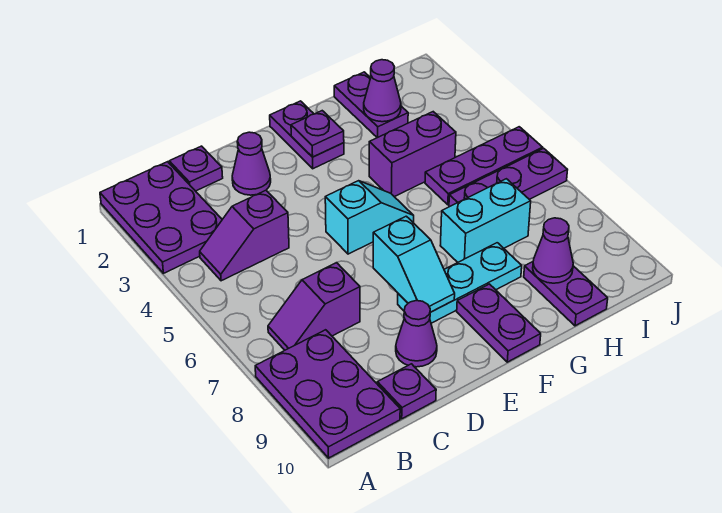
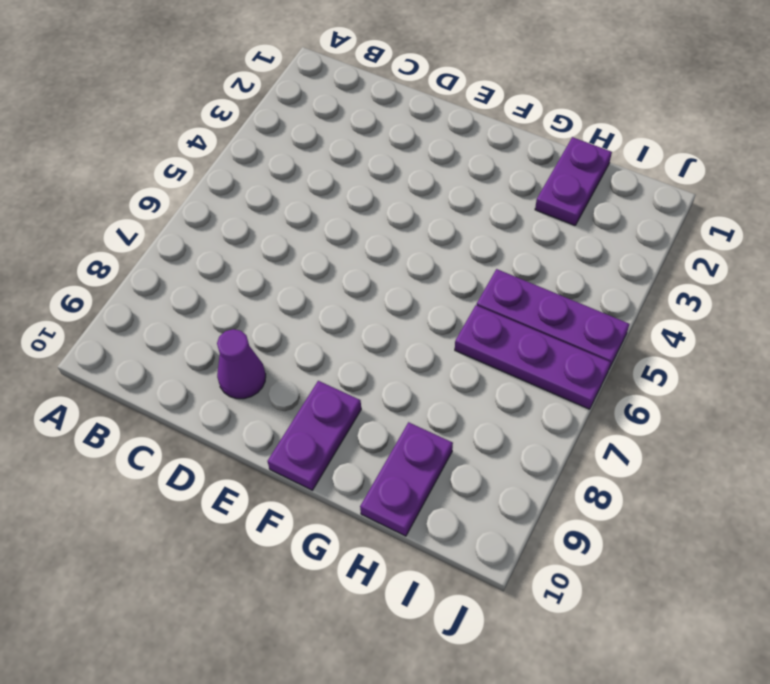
none -> purple 2x3 plate [100,162,222,273]
none -> purple 2x3 plate [255,330,400,458]
none -> purple 1x2 slope [200,190,289,281]

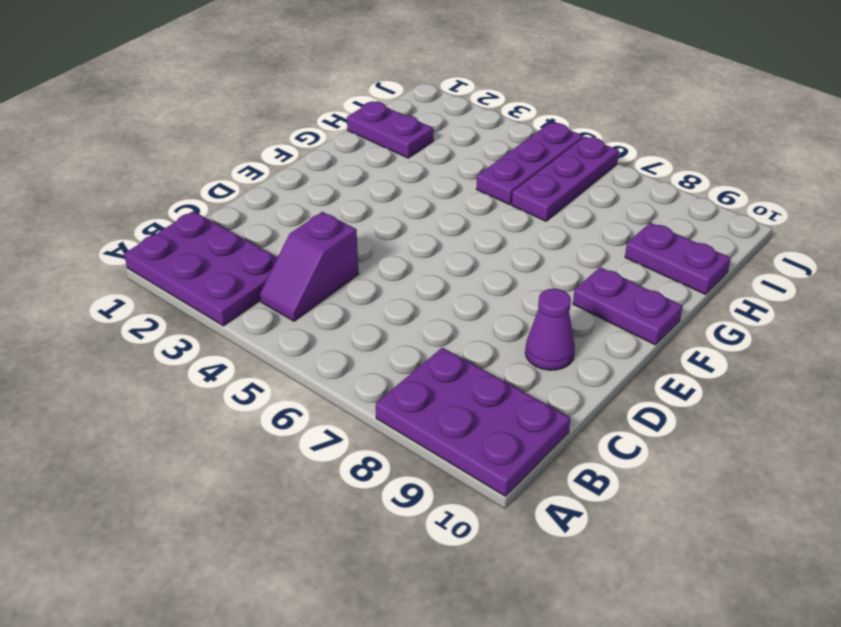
none -> purple 1x2 slope [268,263,360,350]
none -> purple 1x1 plate [169,146,223,191]
none -> purple 1x1 plate [377,364,436,419]

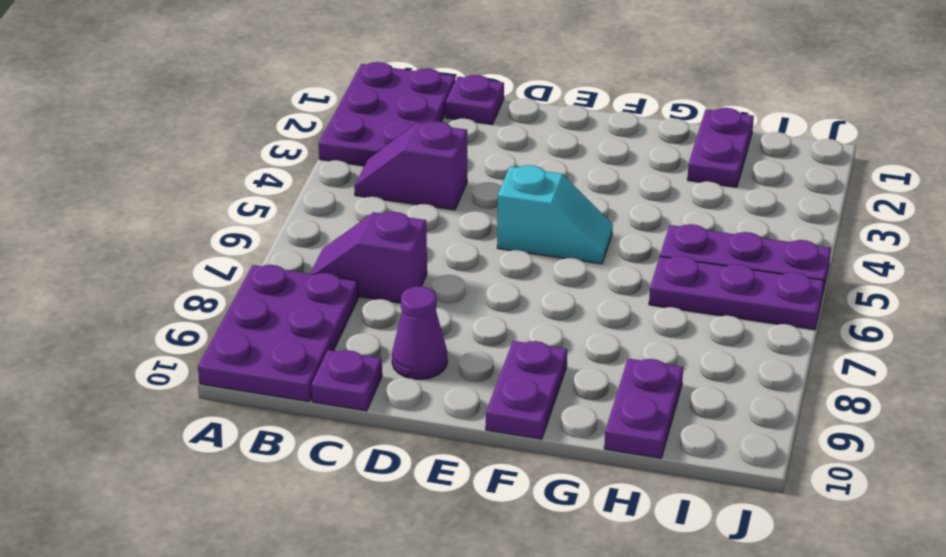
none -> purple 1x1 cone [232,132,271,195]
none -> cyan 1x3 plate [398,243,522,323]
none -> purple 1x2 plate [270,101,344,169]

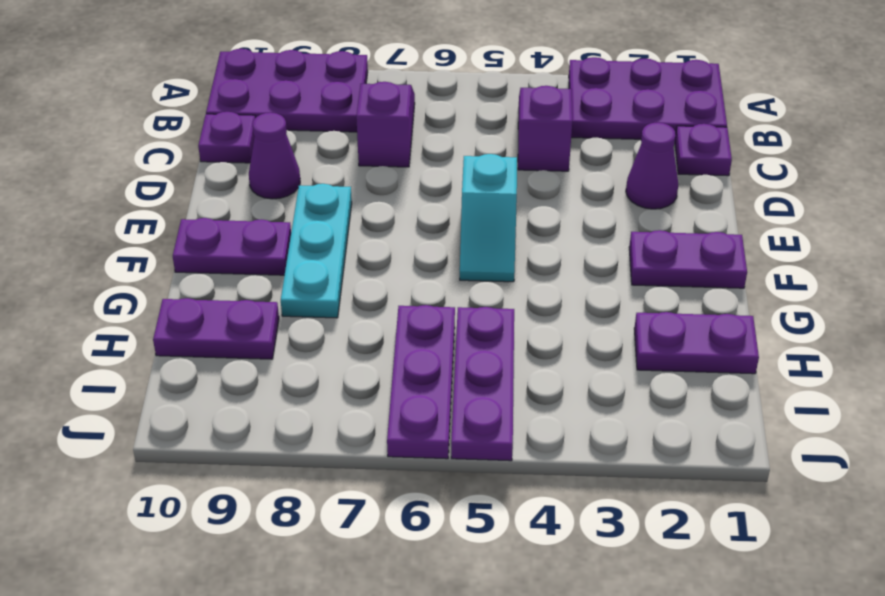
none -> purple 1x2 brick [369,112,456,197]
none -> cyan 1x2 brick [440,179,531,262]
none -> cyan 1x2 slope [373,216,455,312]

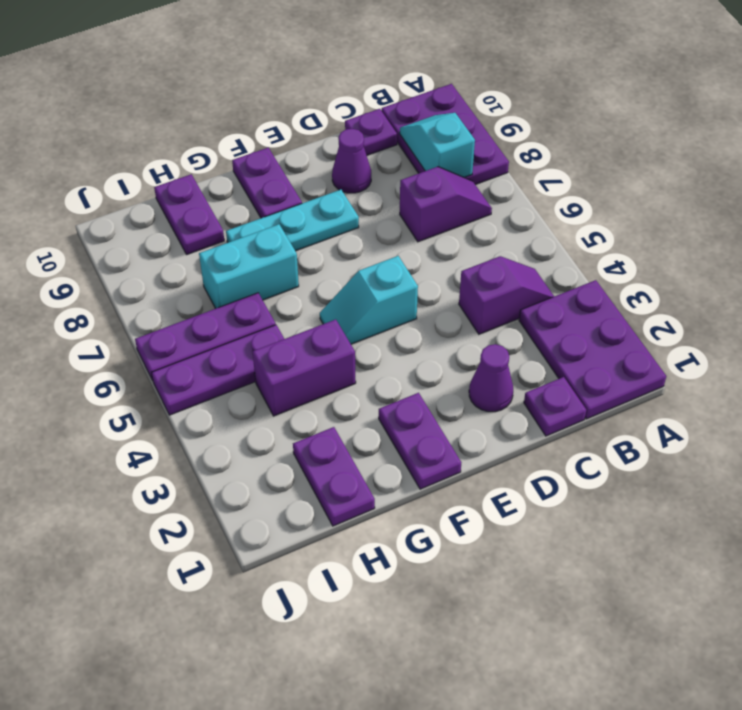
cyan 1x2 slope [400,113,475,178] -> cyan 1x2 slope moved to [373,216,455,312]
none -> purple 1x1 plate [291,111,344,157]
none -> purple 1x1 cone [364,60,401,122]
none -> purple 1x1 cone [533,218,573,283]

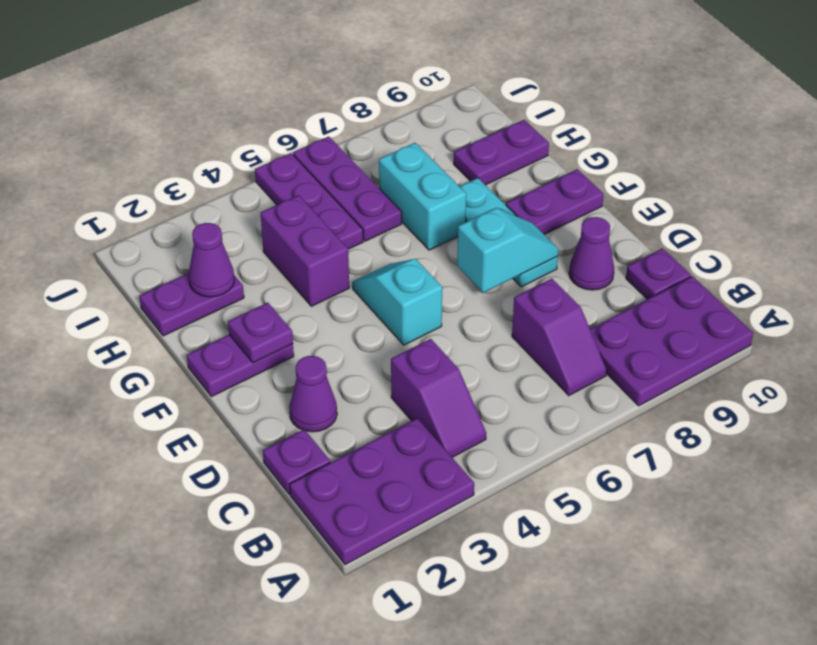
none -> purple 1x1 cone [533,218,573,283]

